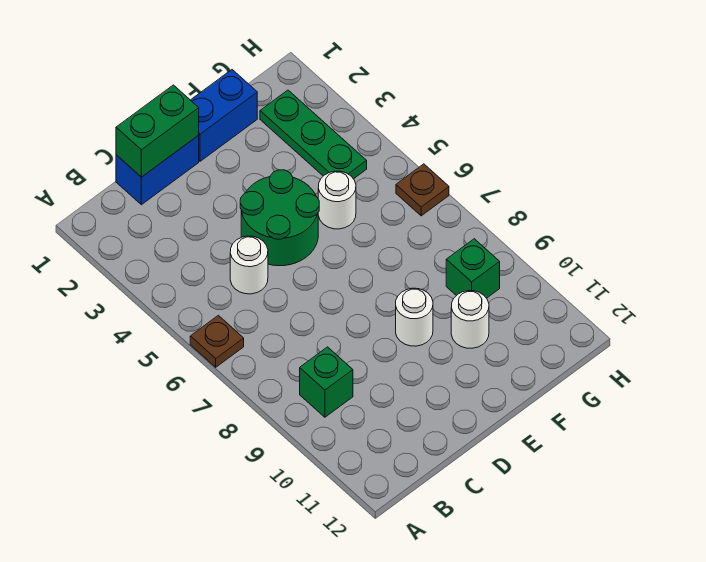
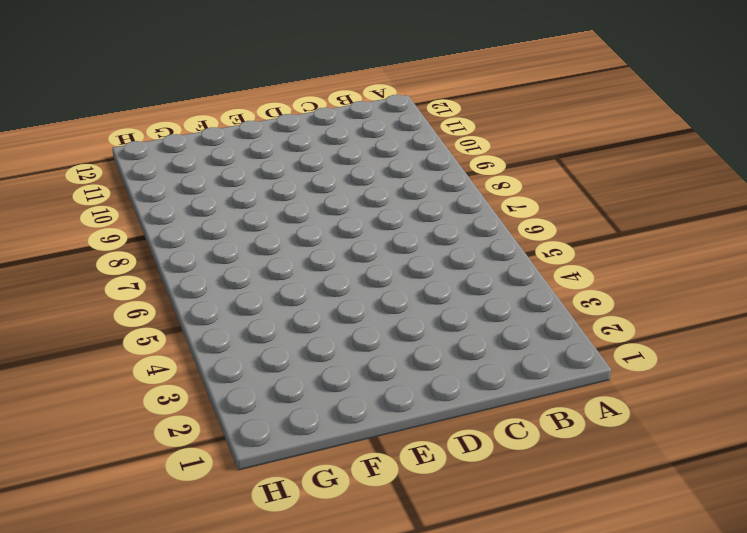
none -> brown 1x1 plate [190,315,244,367]
none -> green 1x1 brick [300,347,353,417]
none -> blue 1x2 brick [116,135,199,205]

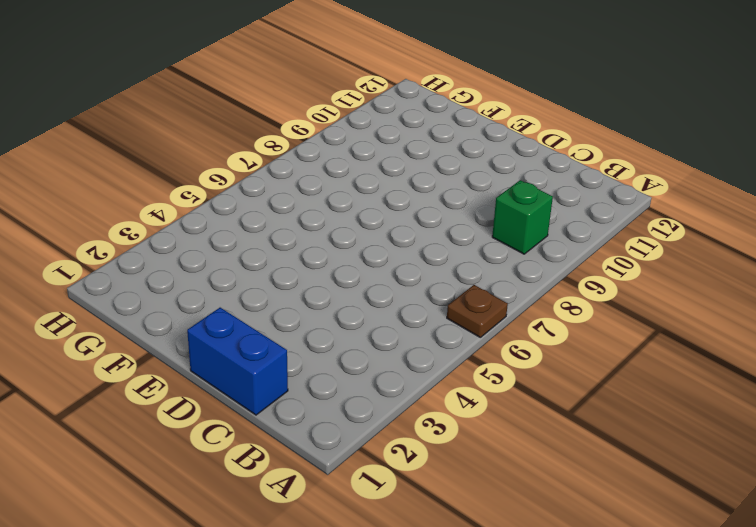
none -> white 1x1 round brick [230,236,268,294]
none -> green 2x2 round brick [240,170,319,266]
none -> blue 1x2 brick [191,70,257,161]

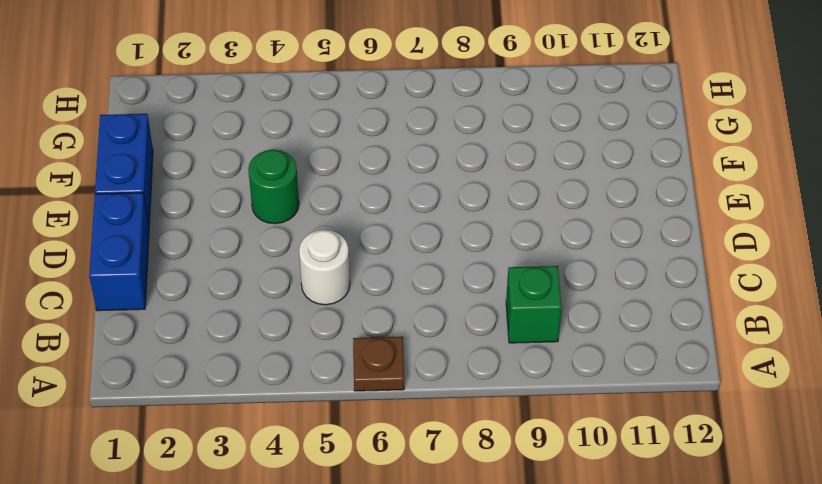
green 1x1 round brick [248,150,299,224] -> green 2x2 round brick [240,170,319,266]
none -> white 1x1 round brick [396,288,433,346]
none -> white 1x1 round brick [318,171,356,229]
none -> white 1x1 round brick [451,291,489,348]

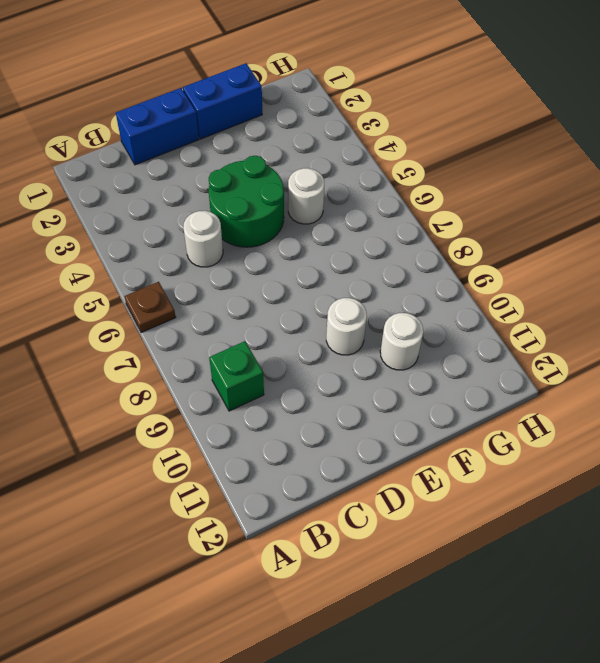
none -> green 1x3 plate [260,90,367,179]
none -> green 1x1 brick [446,239,500,298]
none -> brown 1x1 plate [396,164,449,216]

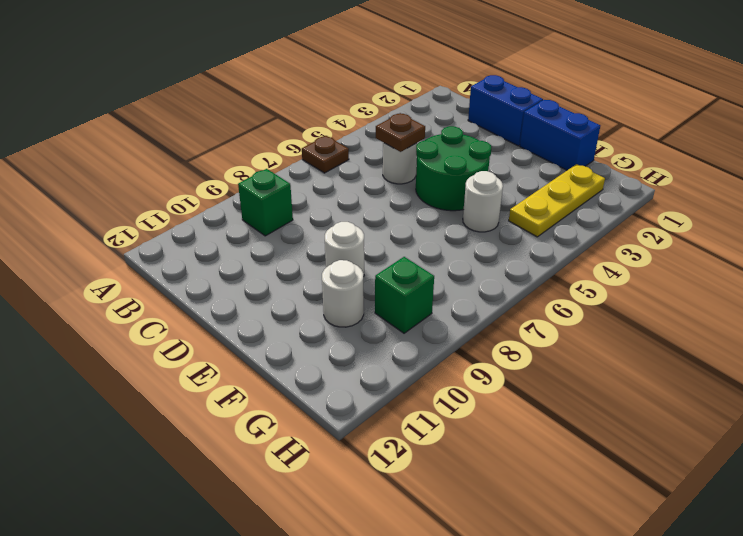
brown 1x1 plate [376,113,425,152] -> brown 1x1 plate moved to [396,164,449,216]
yellow 1x3 plate [509,164,605,237] -> green 1x3 plate [260,90,367,179]
none -> green 1x2 brick [116,85,199,177]

